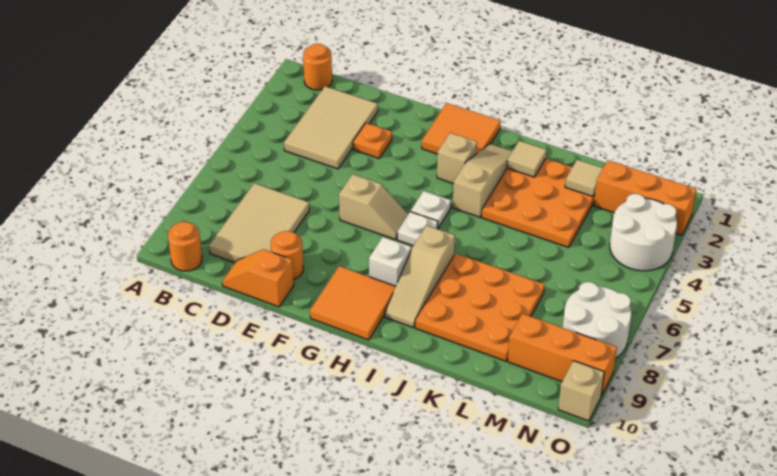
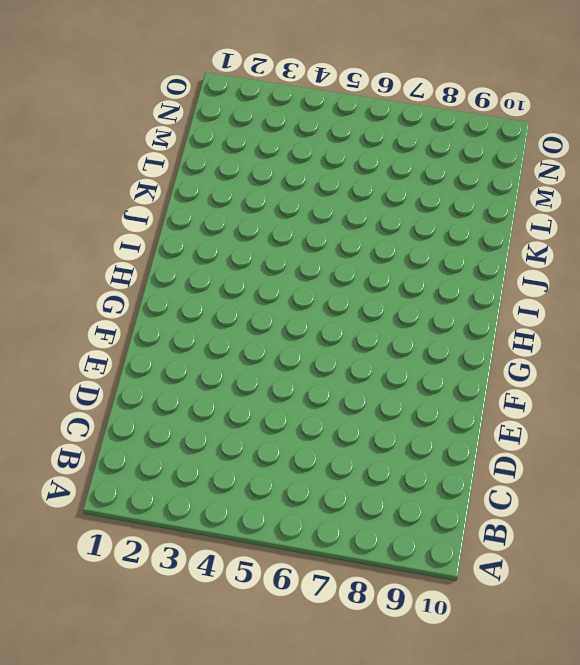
none -> orange 1x1 round brick [303,44,332,90]
none -> orange 1x1 round brick [168,222,202,271]
none -> tan 2x3 tile [284,86,378,169]

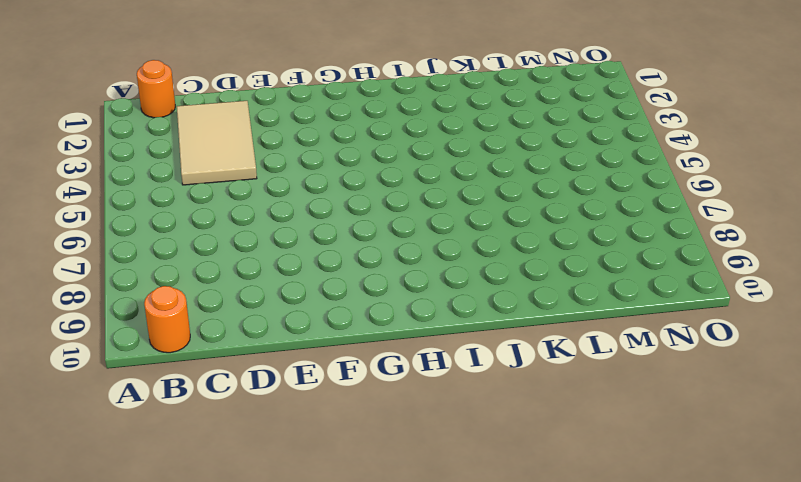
none -> tan 2x3 tile [209,183,309,263]
none -> orange 1x2 slope [222,249,294,307]
none -> orange 1x1 plate [353,123,392,158]

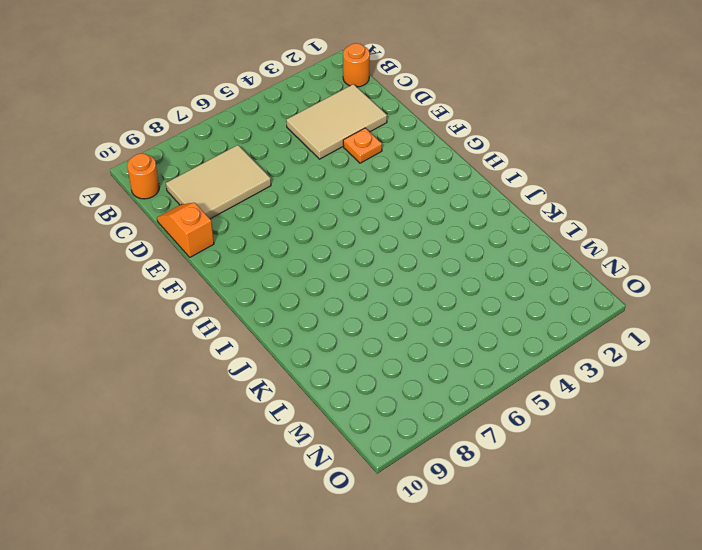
none -> orange 1x1 round brick [271,231,303,279]
none -> tan 1x2 slope [339,174,408,239]
none -> orange 2x2 tile [422,103,501,154]

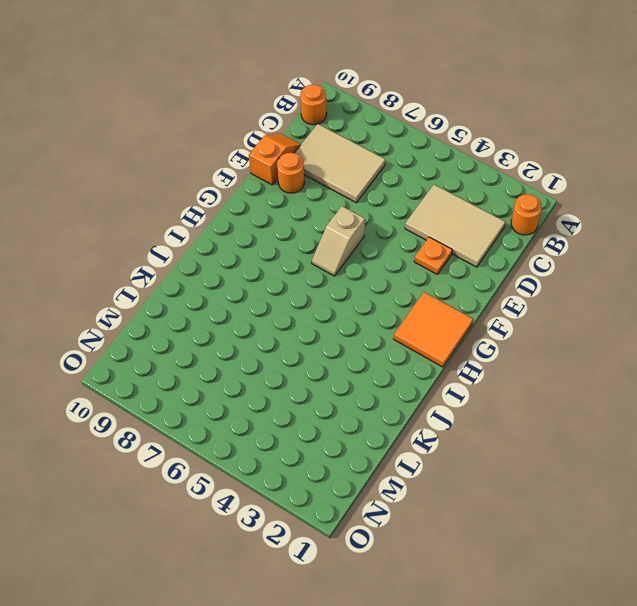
none -> orange 2x2 tile [310,266,396,340]
none -> tan 1x1 brick [437,133,477,184]
none -> white 1x1 plate [411,191,451,228]

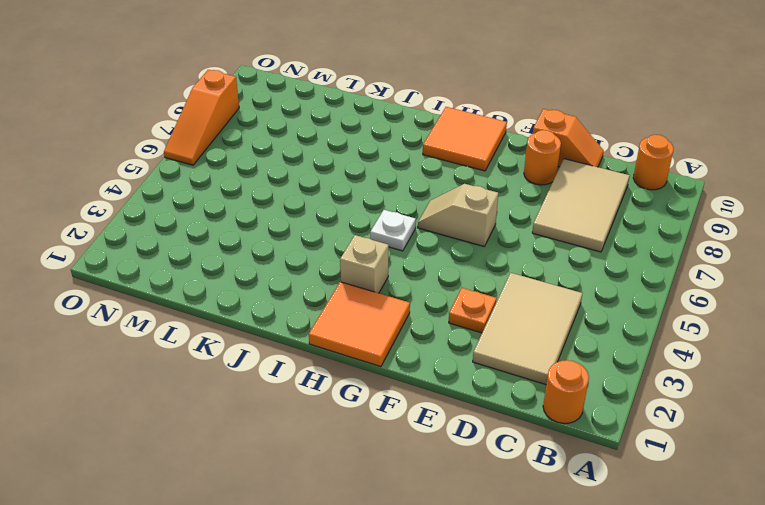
orange 1x3 slope [164,70,239,165] -> white 2x2 round brick [563,282,631,358]
none -> white 1x1 plate [397,212,438,246]
none -> white 1x1 brick [369,237,411,286]
none -> tan 1x3 slope [453,144,512,217]

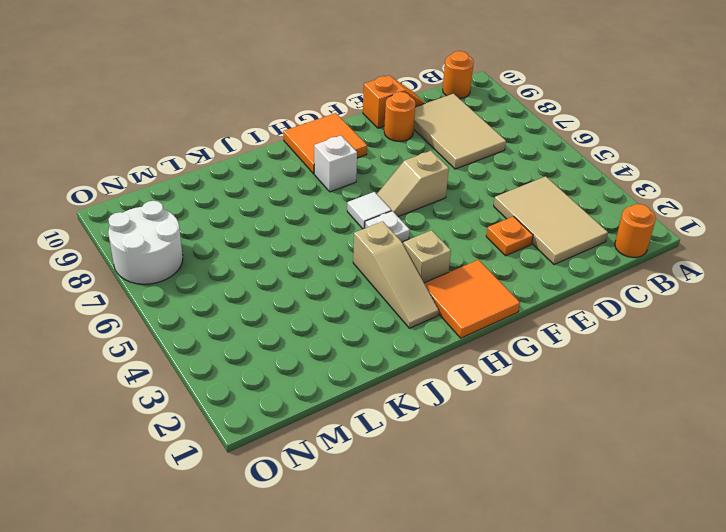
white 1x1 tile [347,192,391,229] -> white 1x1 plate [397,212,438,246]
none -> tan 1x3 slope [385,225,455,328]
none -> orange 3x3 plate [482,159,595,248]
none -> orange 3x3 plate [415,254,545,361]

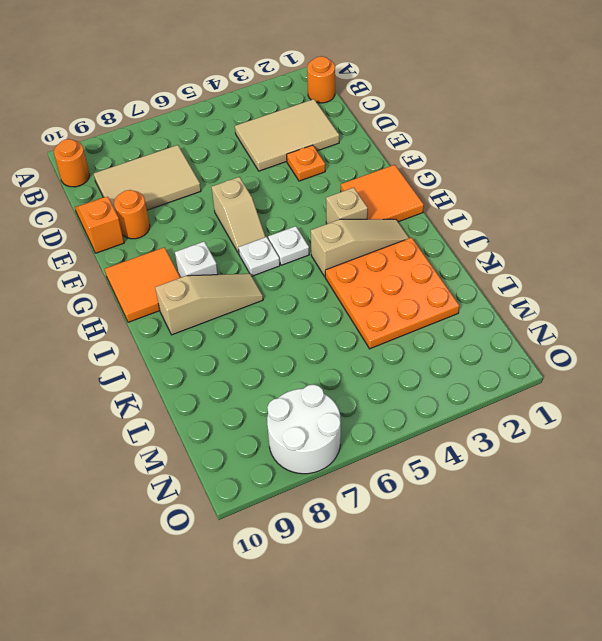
tan 1x3 slope [155,274,263,335] -> tan 1x3 slope turned to [385,225,455,328]
none -> orange 3x3 plate [415,254,545,361]
none -> orange 1x3 brick [594,160,696,235]
none -> orange 1x3 brick [508,314,617,396]

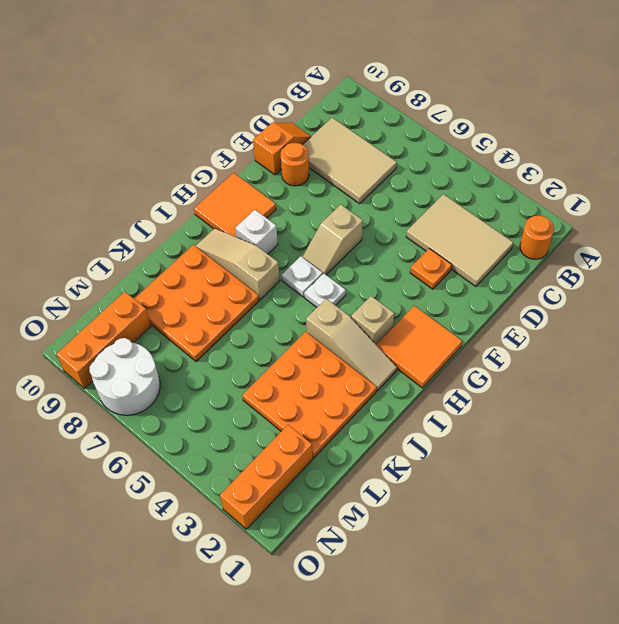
none -> orange 1x1 round brick [168,222,202,271]
none -> white 2x2 round brick [610,194,677,271]
none -> tan 1x1 brick [558,361,604,421]

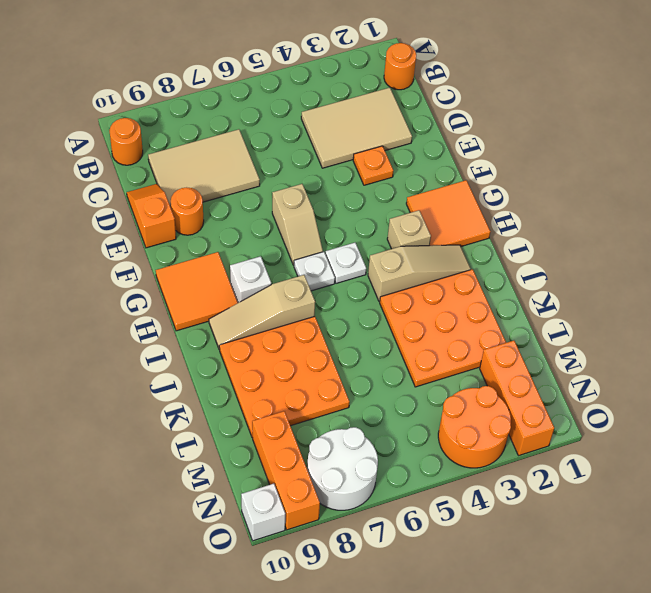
orange 2x2 round brick [438,386,511,468] -> white 2x2 round brick [610,194,677,271]
white 1x1 brick [241,484,285,541] -> tan 1x1 brick [558,361,604,421]
none -> tan 1x1 tile [507,141,546,177]
none -> tan 1x1 tile [565,160,603,196]

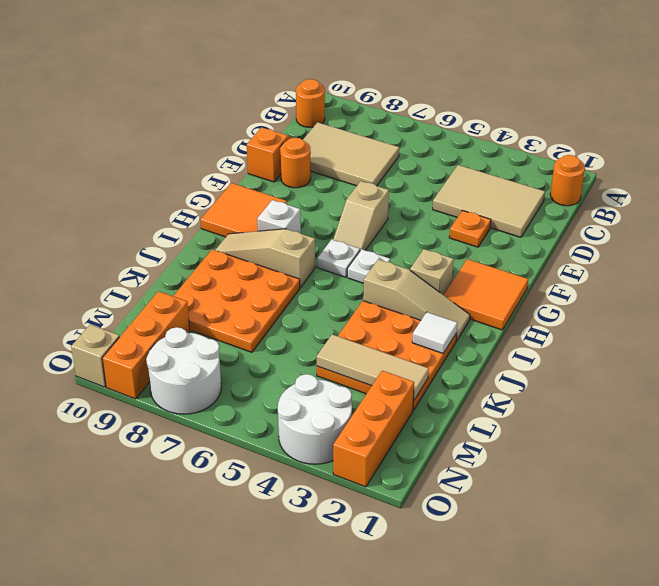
white 1x1 tile [412,312,457,353] -> tan 1x1 tile [507,141,546,177]
tan 1x3 tile [317,334,429,401] -> tan 1x1 tile [565,160,603,196]

